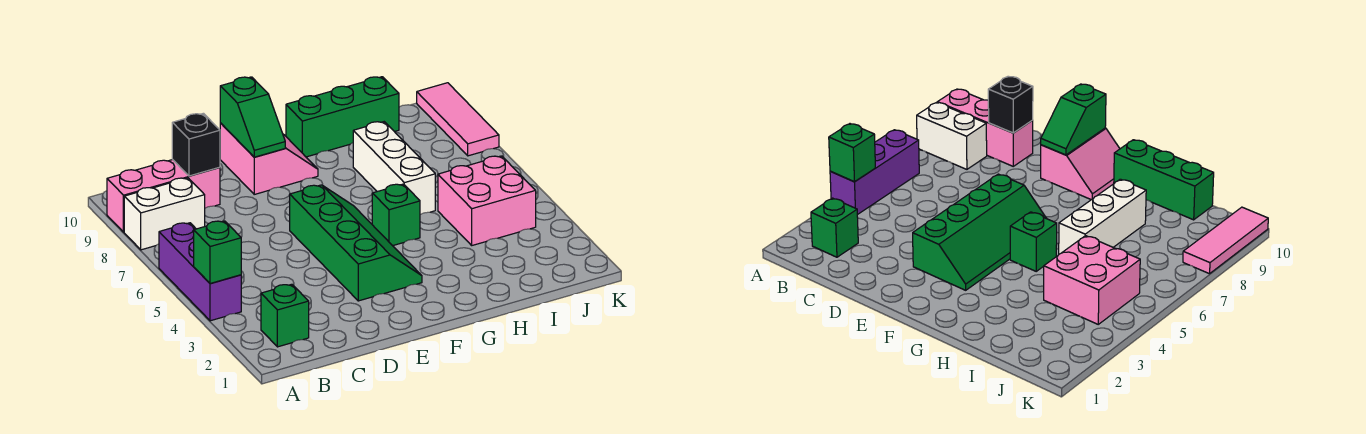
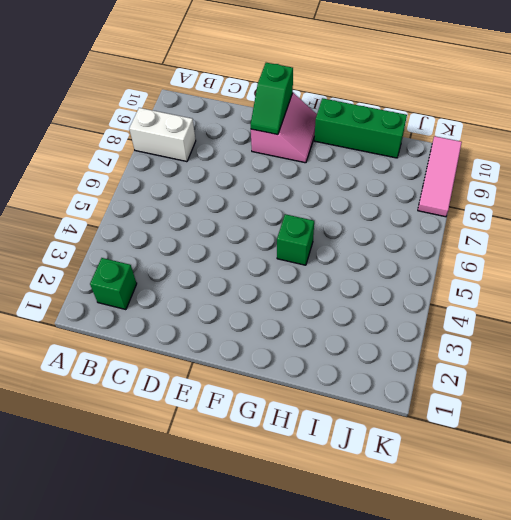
none -> purple 1x3 brick [159,223,241,321]
none -> pink 1x3 brick [107,160,220,232]
none -> green 2x4 slope [290,185,422,301]

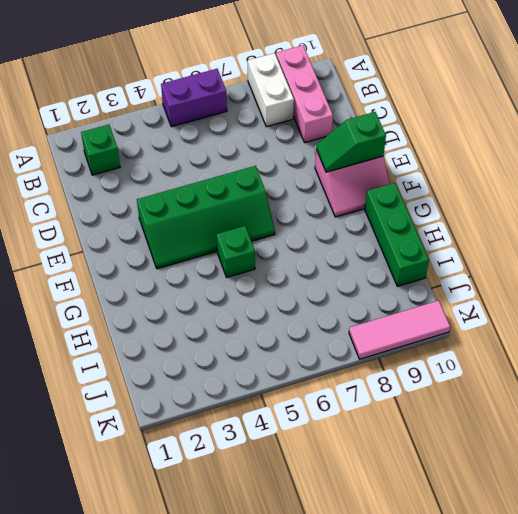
purple 1x2 brick [161,69,227,127] -> purple 1x3 brick [159,223,241,321]
none -> white 1x3 brick [353,122,435,215]
none -> pink 2x2 brick [438,156,536,245]
none -> green 1x1 brick [194,221,241,283]

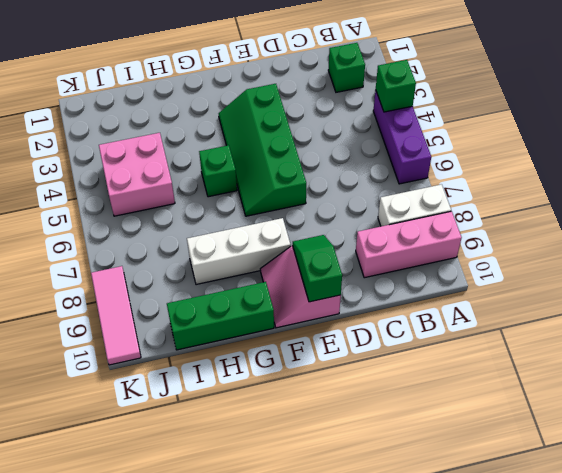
white 1x3 brick [187,218,291,285] -> white 1x3 brick turned to [353,122,435,215]
none -> black 1x1 brick [172,113,220,176]

